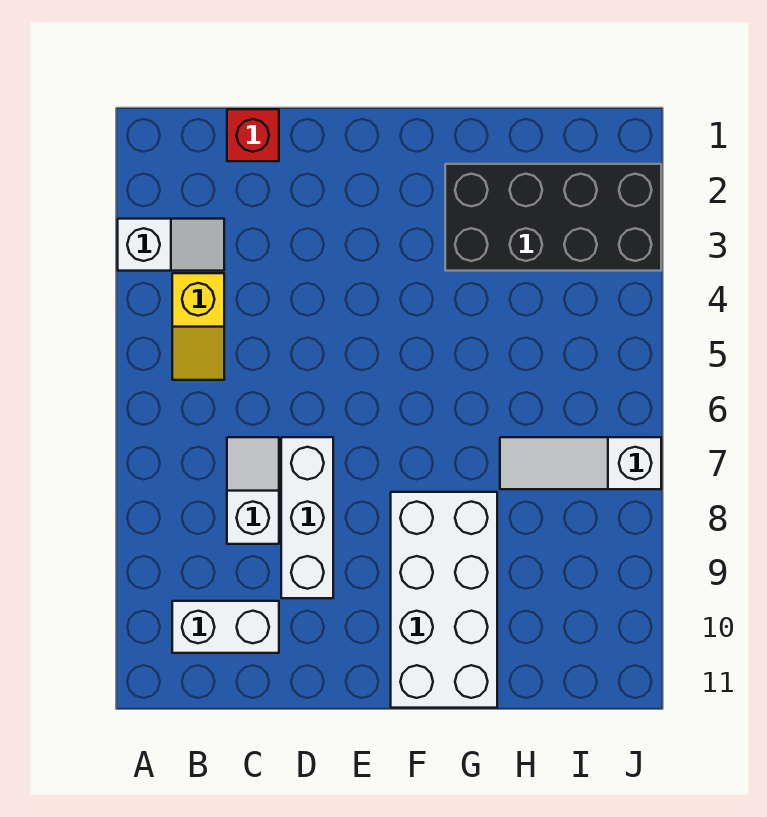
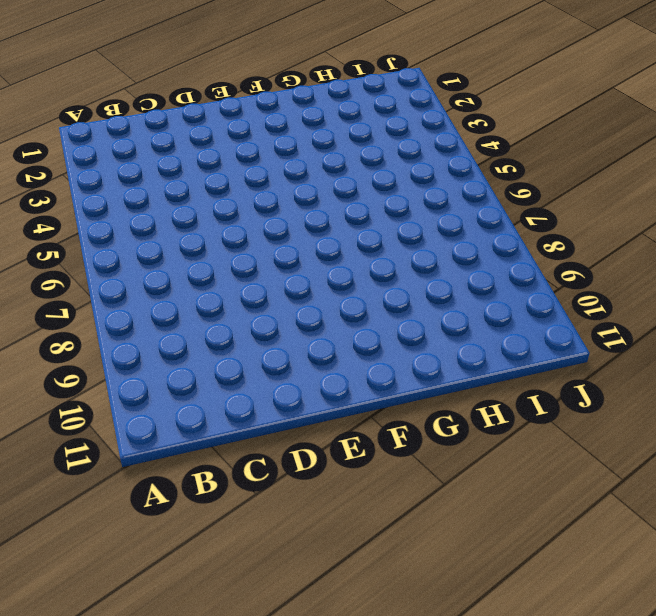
none -> white 1x2 slope [118,219,224,271]
none -> yellow 1x2 slope [172,273,224,380]

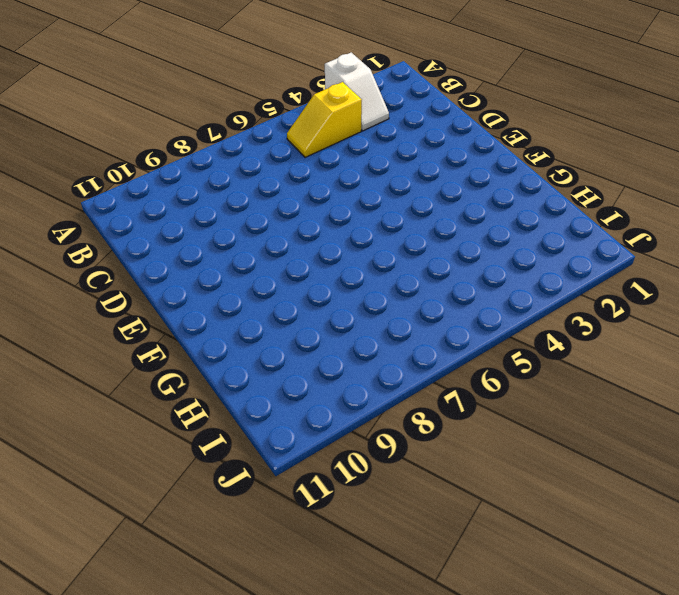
none -> white 1x2 brick [172,601,279,653]
none -> red 1x1 brick [227,109,279,161]

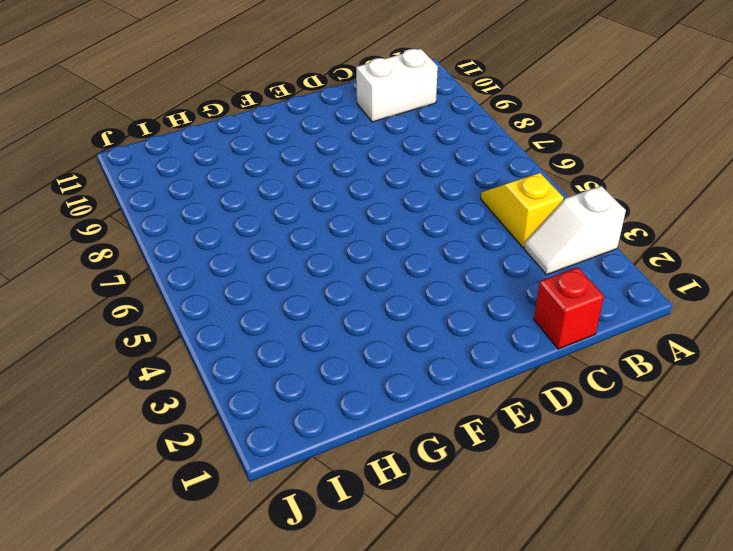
none -> white 1x2 slope [227,437,279,544]
none -> white 1x3 brick [281,437,333,598]

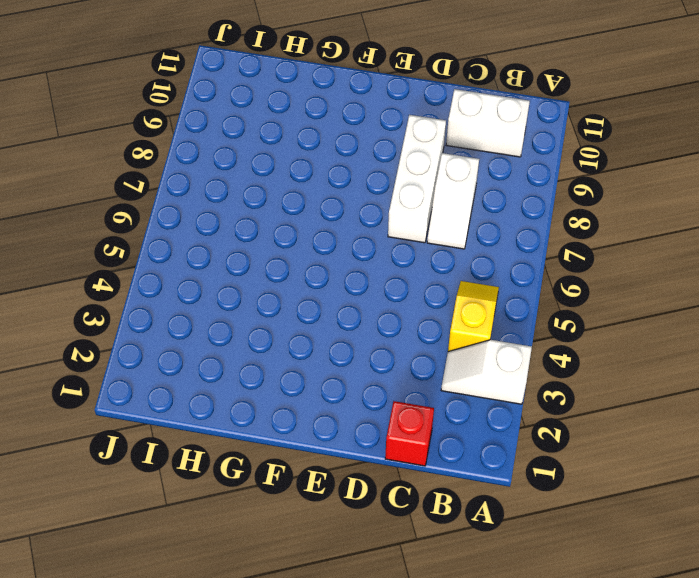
none -> white 2x4 brick [391,492,497,708]
none -> black 2x4 brick [445,164,661,271]

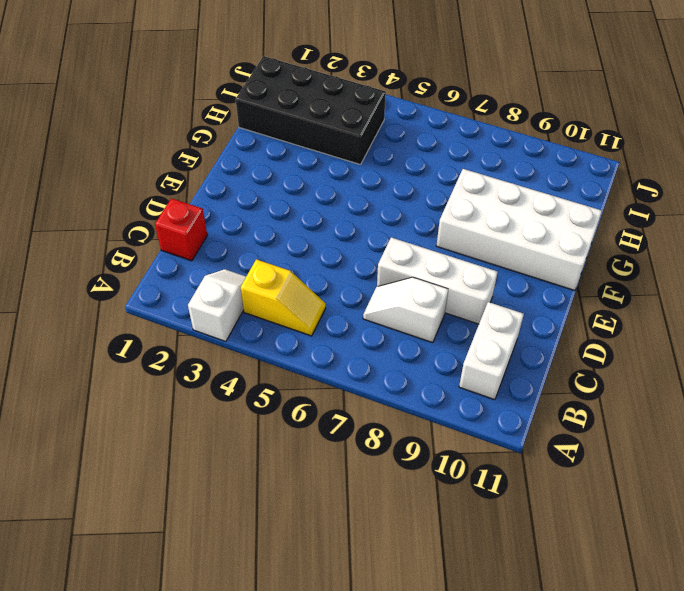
black 2x4 brick [236,56,386,165] -> black 2x4 brick turned to [445,164,661,271]
none -> white 1x3 slope [500,437,661,489]

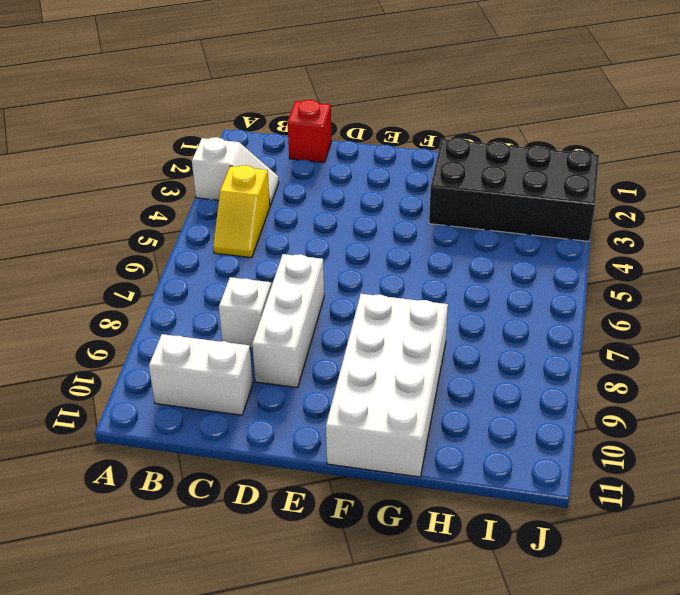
none -> white 1x3 slope [500,437,661,489]

